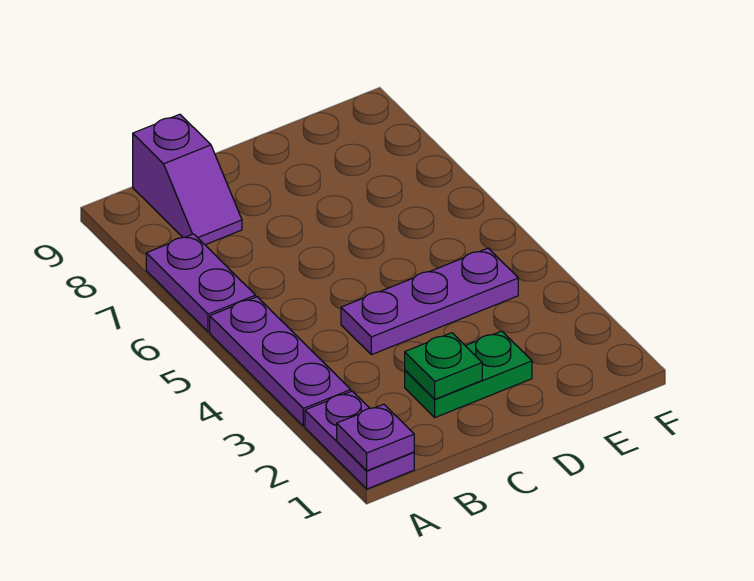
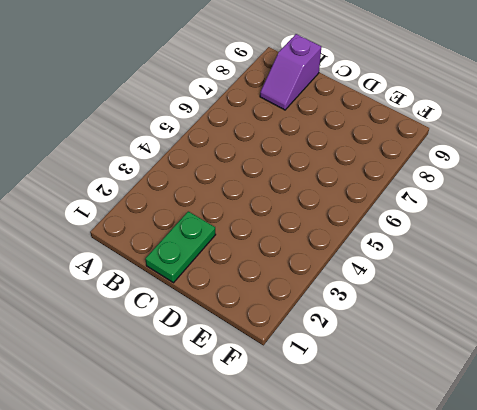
green 1x2 plate [145,211,216,283] -> green 1x2 plate turned to [405,331,532,417]
none -> purple 1x2 plate [305,391,414,489]
none -> purple 1x3 plate [210,297,351,426]

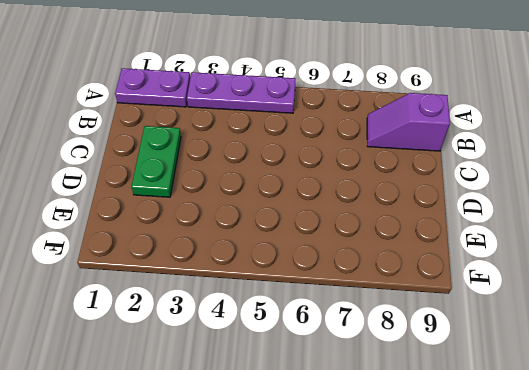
none -> purple 1x2 plate [146,234,256,332]
none -> purple 1x3 plate [341,248,518,355]

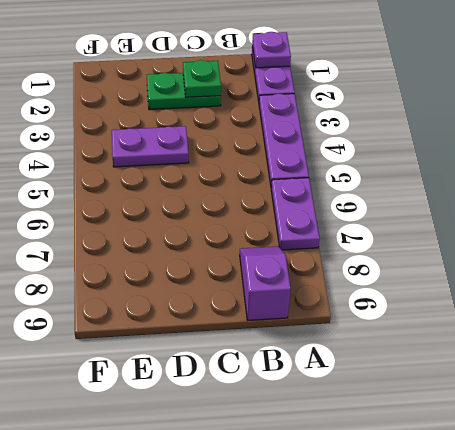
purple 1x2 plate [112,126,189,167] -> purple 1x3 plate [341,248,518,355]

